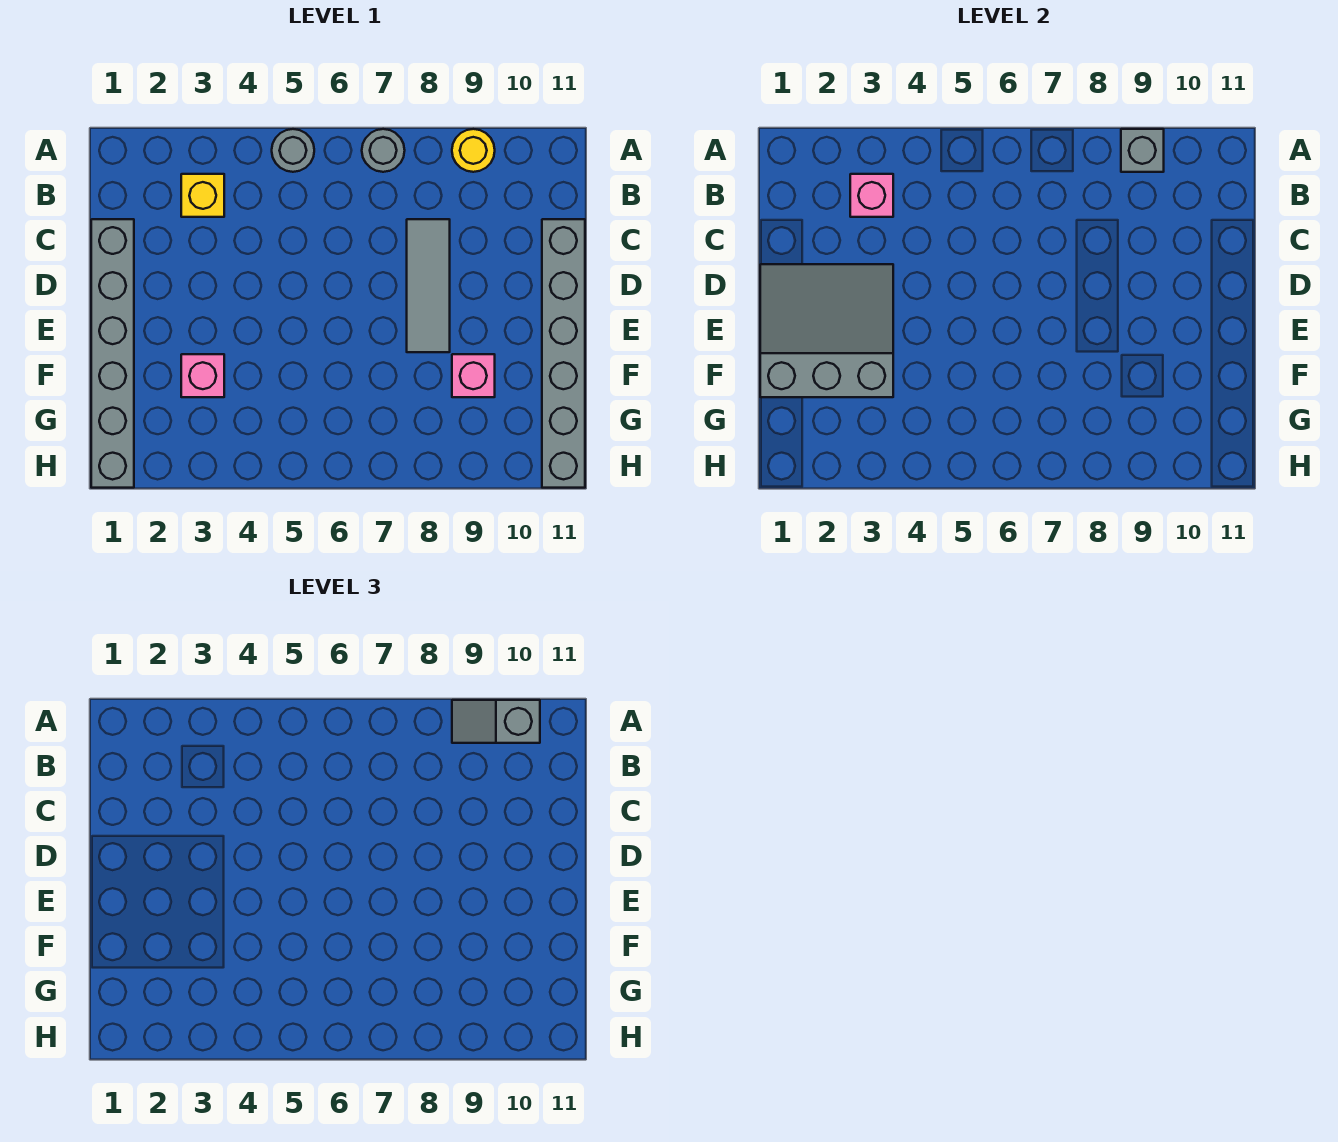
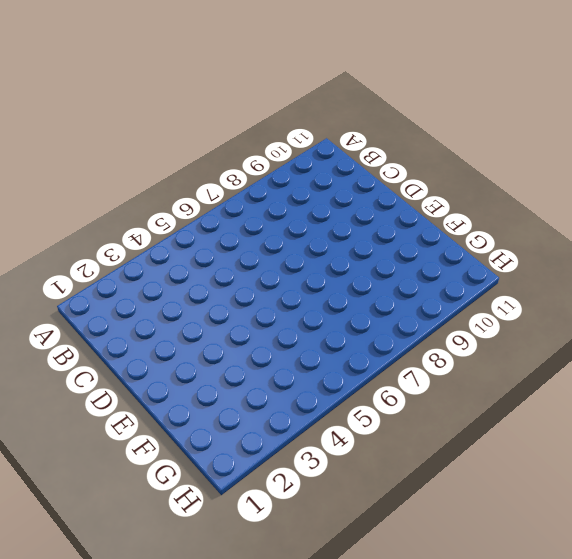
none -> grey 1x1 round brick [272,129,314,172]
none -> grey 1x1 round brick [362,129,405,172]
none -> yellow 1x1 round brick [452,129,495,172]

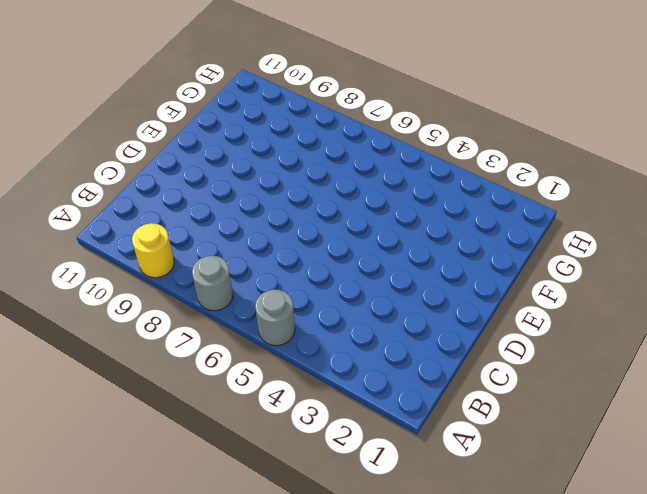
none -> yellow 1x1 brick [181,174,224,217]
none -> grey 1x6 brick [91,219,134,488]
none -> grey 1x3 tile [407,219,450,352]

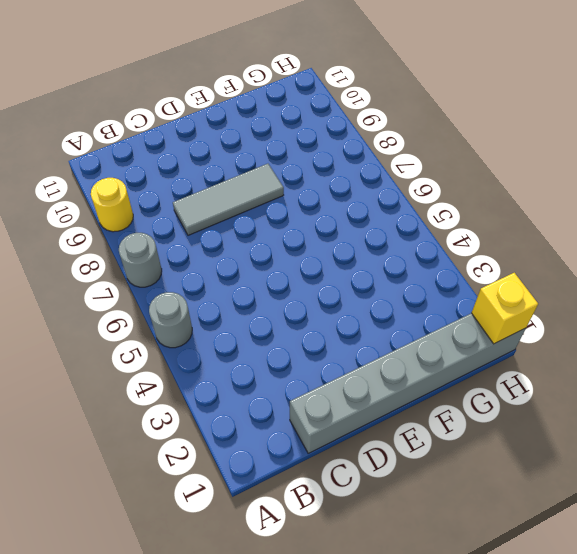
yellow 1x1 brick [472,273,538,344] -> yellow 1x1 brick moved to [181,174,224,217]
none -> grey 1x6 brick [542,219,585,488]
none -> pink 1x1 brick [181,354,224,397]
none -> pink 1x1 brick [452,354,495,397]

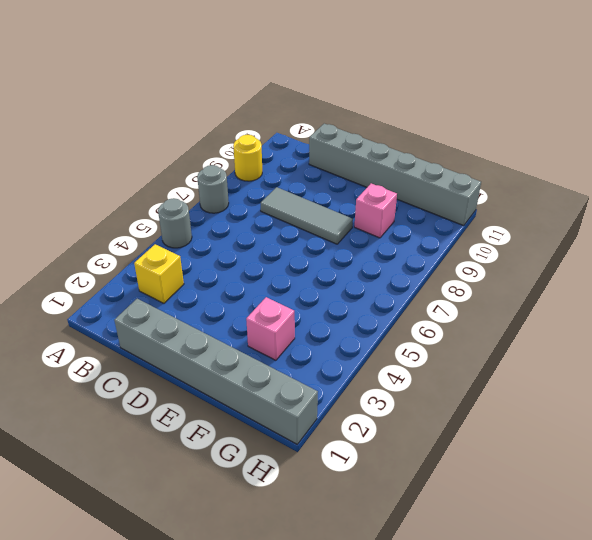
none -> grey 1x1 brick [1121,129,1164,172]
none -> pink 1x1 brick [850,174,893,217]
none -> grey 3x3 slope [760,264,893,397]

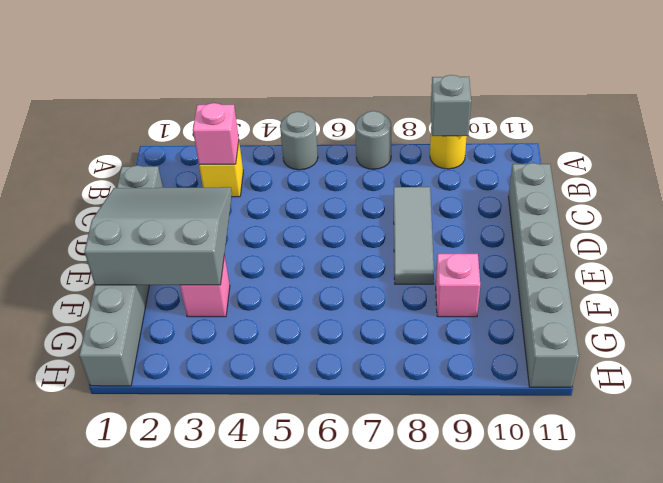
none -> grey 1x2 slope [452,700,540,743]

